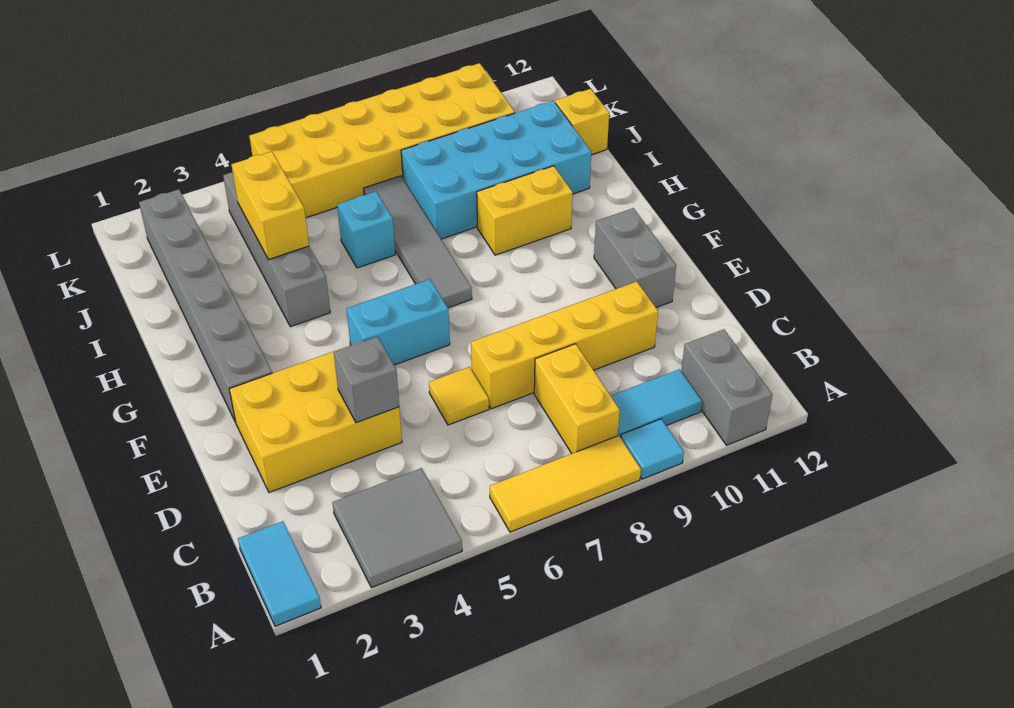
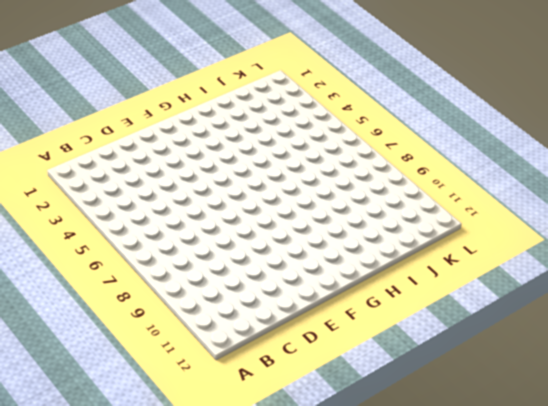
none -> cyan 1x2 tile [238,521,321,626]
none -> grey 2x2 tile [332,468,462,588]
none -> yellow 1x3 tile [490,436,641,532]

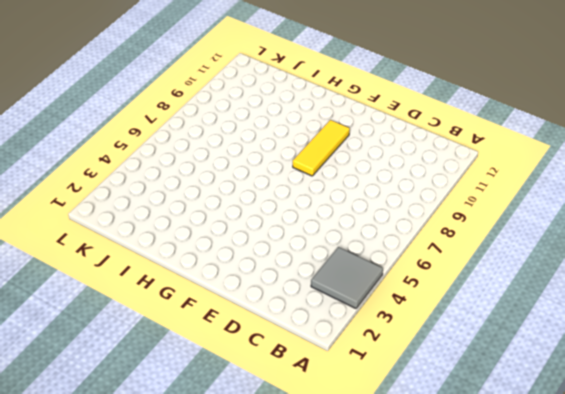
yellow 1x3 tile [293,120,350,176] -> yellow 1x3 tile moved to [490,436,641,532]
none -> cyan 1x2 tile [238,521,321,626]
none -> cyan 1x1 tile [621,419,684,479]
none -> grey 1x2 brick [681,329,772,445]

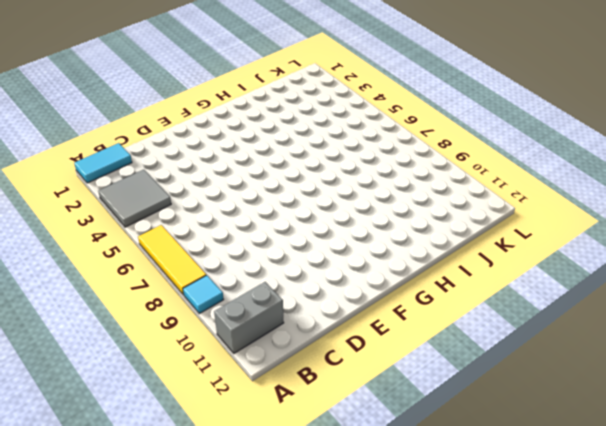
none -> yellow 1x2 brick [534,344,620,454]
none -> cyan 1x2 tile [611,369,702,438]
none -> yellow 2x3 brick [229,341,402,492]

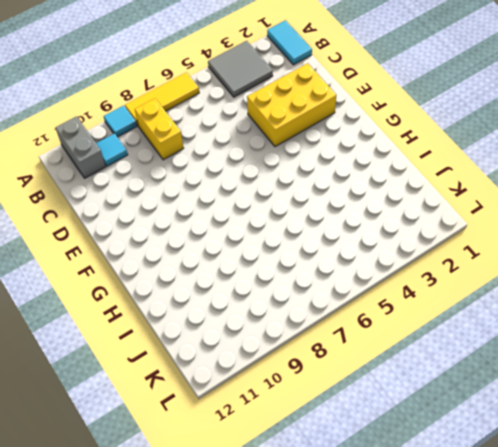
cyan 1x1 tile [96,134,128,166] -> cyan 1x2 tile [611,369,702,438]
none -> yellow 1x1 tile [429,367,489,425]
none -> yellow 1x4 brick [471,282,658,409]
none -> grey 1x2 brick [594,208,676,307]

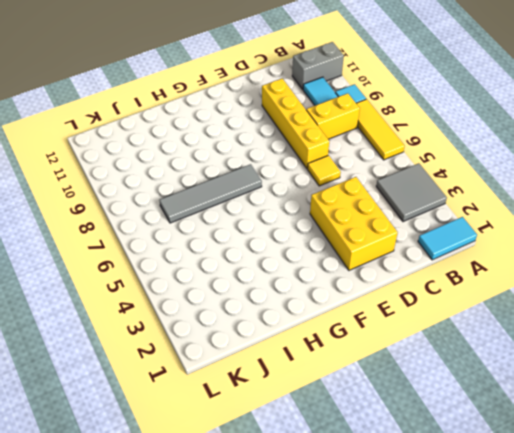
none -> grey 1x2 brick [594,208,676,307]
none -> grey 1x6 brick [139,189,272,422]
none -> cyan 1x2 brick [347,279,450,365]

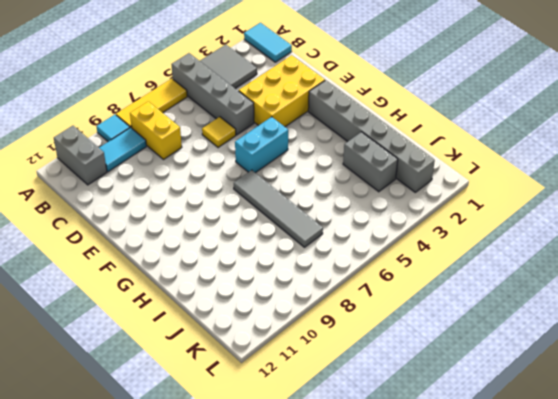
grey 1x4 brick [171,53,254,135] -> grey 1x4 brick moved to [223,172,330,327]
grey 1x2 brick [343,132,398,192] -> grey 1x2 brick moved to [594,208,676,307]
none -> yellow 1x4 brick [471,282,658,409]
none -> yellow 1x2 brick [477,166,573,255]
none -> cyan 1x1 brick [337,191,395,268]

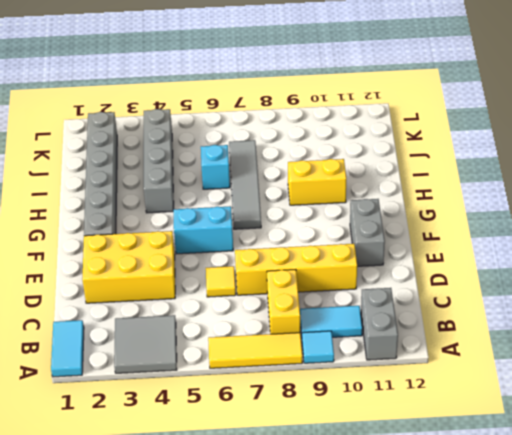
none -> cyan 2x4 brick [401,101,591,239]
none -> yellow 1x1 brick [555,89,609,155]
none -> yellow 2x6 brick [249,63,515,218]

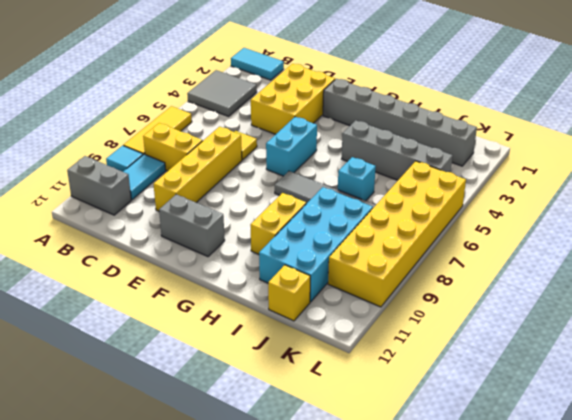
none -> grey 1x1 brick [334,337,399,423]
none -> yellow 1x2 brick [231,151,309,260]

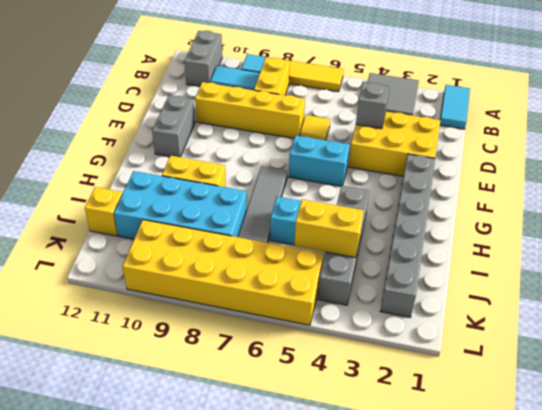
yellow 1x2 brick [294,199,364,258] -> yellow 1x2 brick turned to [231,151,309,260]

